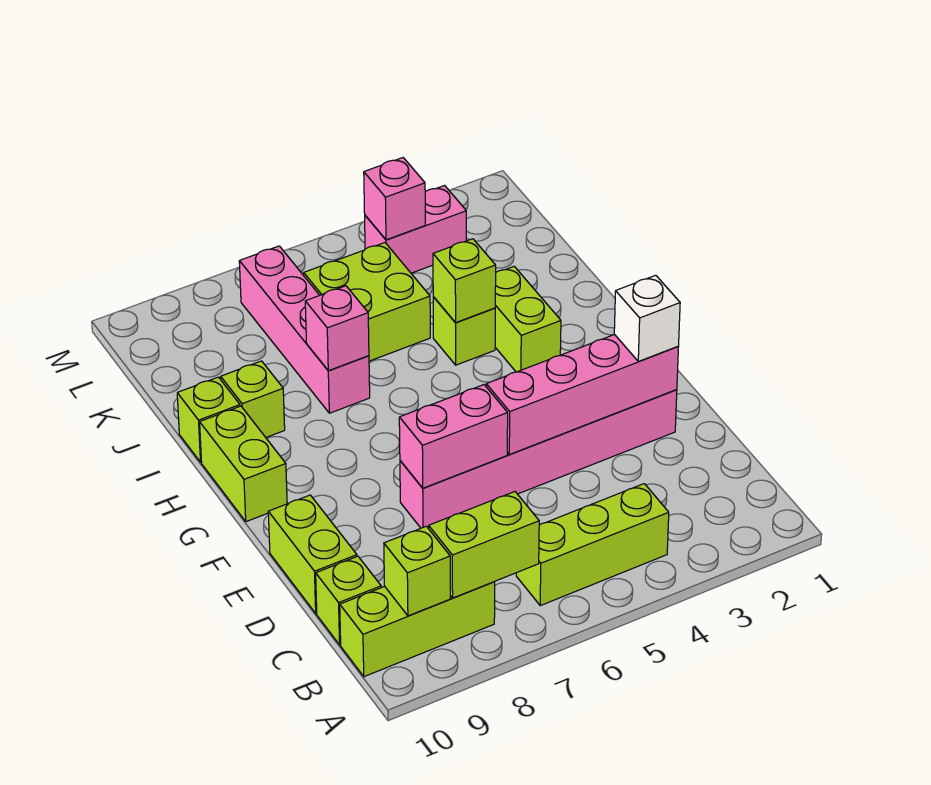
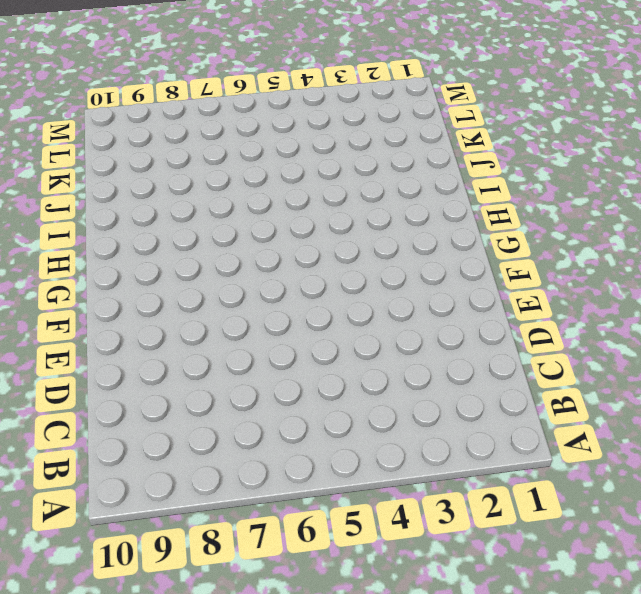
none -> lime 1x3 brick [516,484,669,606]
none -> lime 1x3 brick [340,582,495,677]
none -> lime 1x1 brick [316,556,381,645]

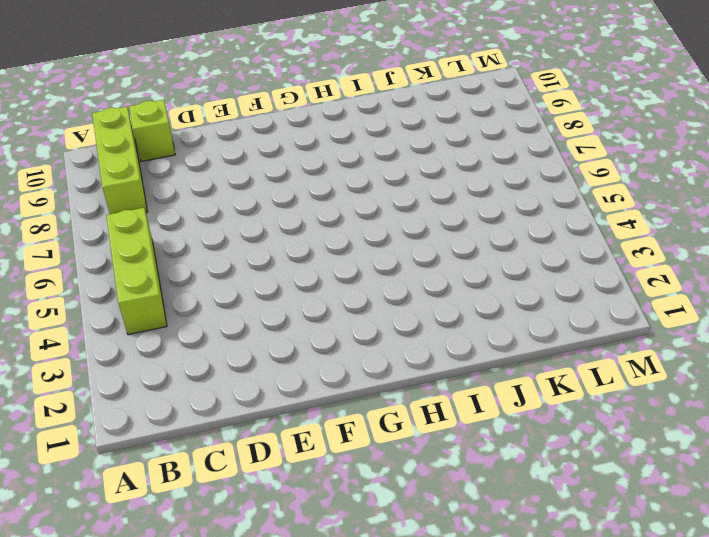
none -> lime 1x2 brick [268,495,357,613]
none -> pink 1x6 brick [400,390,677,529]
none -> lime 1x2 brick [200,406,287,522]

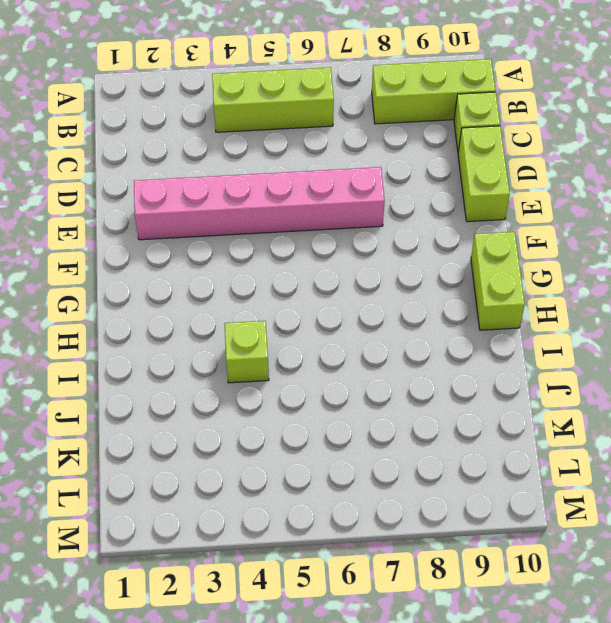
none -> lime 1x2 brick [495,267,561,372]
none -> pink 1x4 brick [239,246,370,413]
none -> lime 1x1 brick [221,361,285,437]

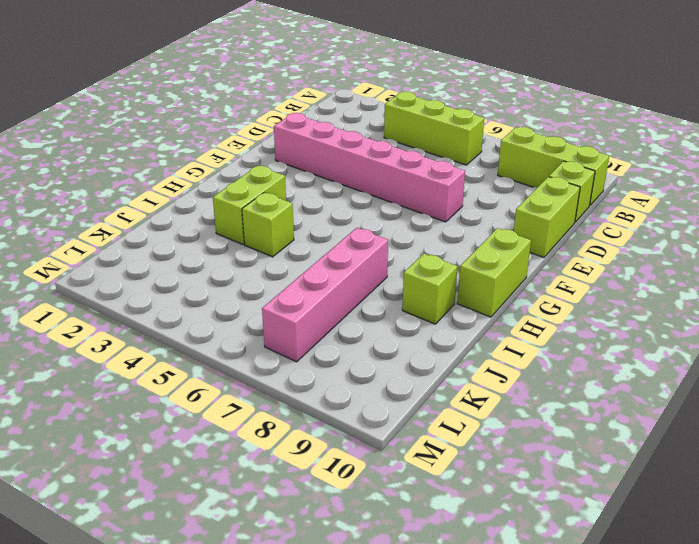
none -> lime 1x1 brick [177,377,240,462]
none -> lime 2x2 brick [304,243,430,361]
none -> pink 1x2 brick [365,186,466,273]

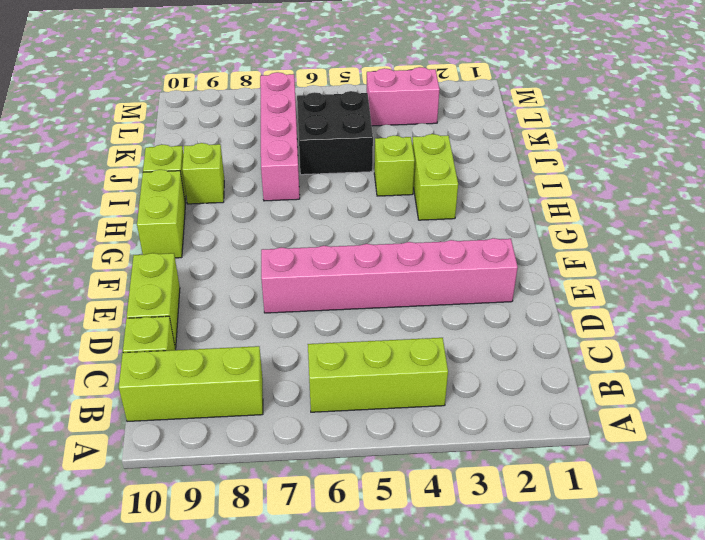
black 2x2 brick [297,91,373,175] -> lime 2x2 brick [304,243,430,361]
none -> lime 1x2 brick [429,492,539,598]
none -> lime 1x1 brick [384,526,450,616]
none -> pink 1x4 brick [486,334,678,455]

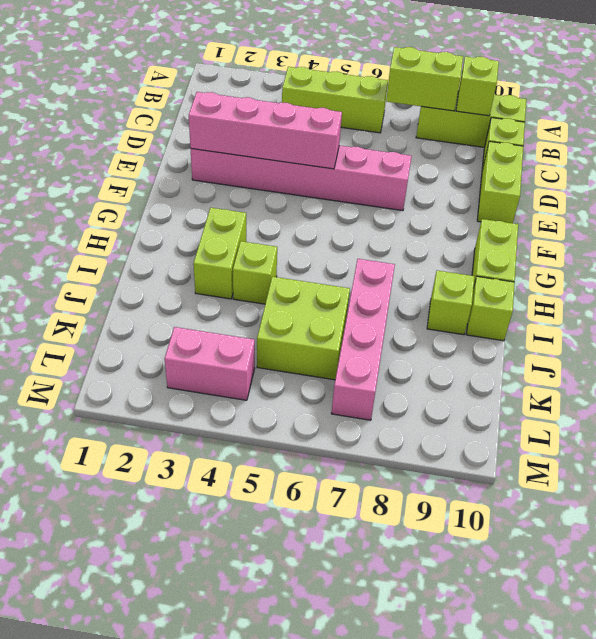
none -> pink 1x2 brick [399,385,508,488]
none -> lime 1x1 brick [433,239,496,323]
none -> pink 1x1 brick [305,286,369,371]

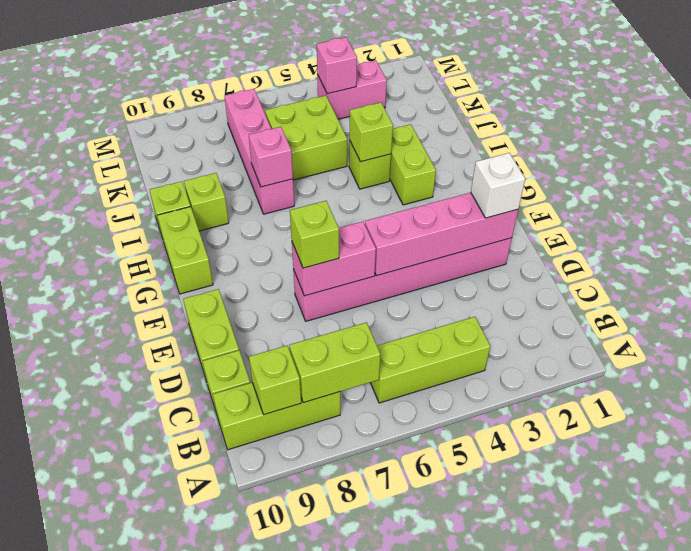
lime 1x1 brick [290,201,339,268] -> none

